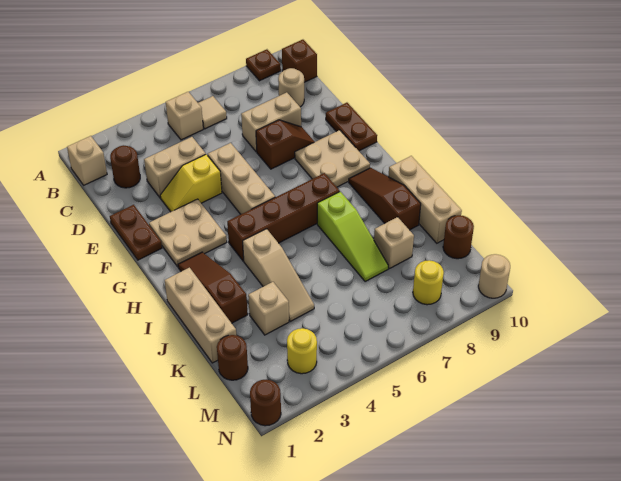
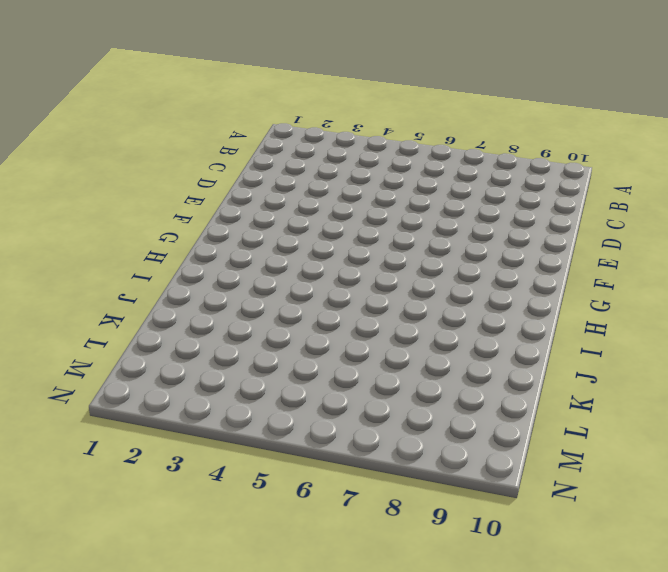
none -> brown 1x1 plate [246,49,281,81]
none -> tan 1x1 brick [67,136,107,185]
none -> tan 1x1 brick [166,92,203,140]
none -> tan 1x1 tile [198,96,227,129]

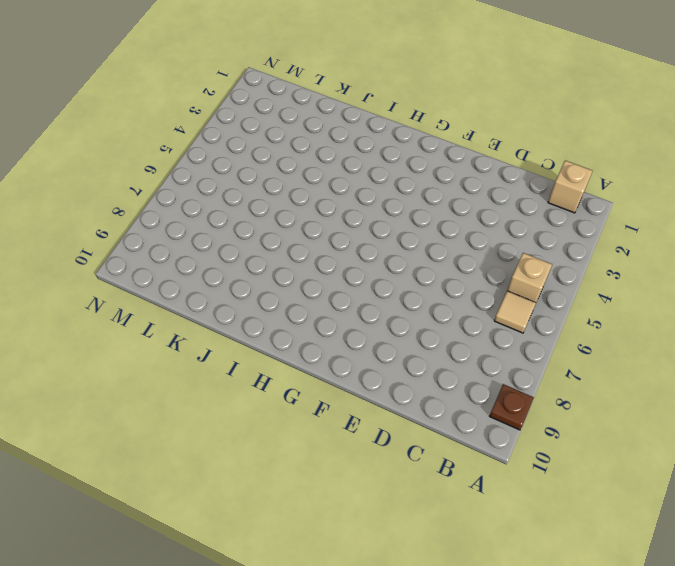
none -> brown 1x1 brick [282,40,317,82]
none -> brown 1x1 round brick [110,145,140,188]
none -> tan 1x1 round brick [278,68,304,107]
none -> tan 1x2 brick [144,137,206,198]

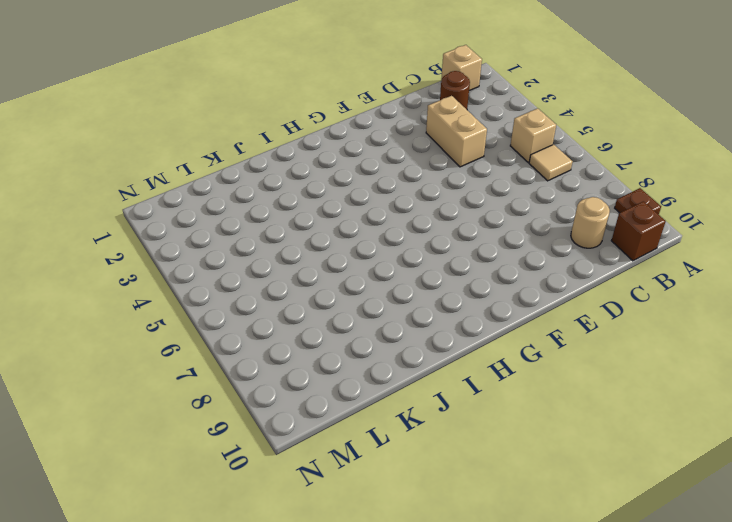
none -> tan 1x2 brick [241,92,301,152]
none -> brown 1x2 plate [110,205,162,260]
none -> yellow 1x2 slope [160,154,222,212]
none -> tan 1x3 brick [208,143,275,214]

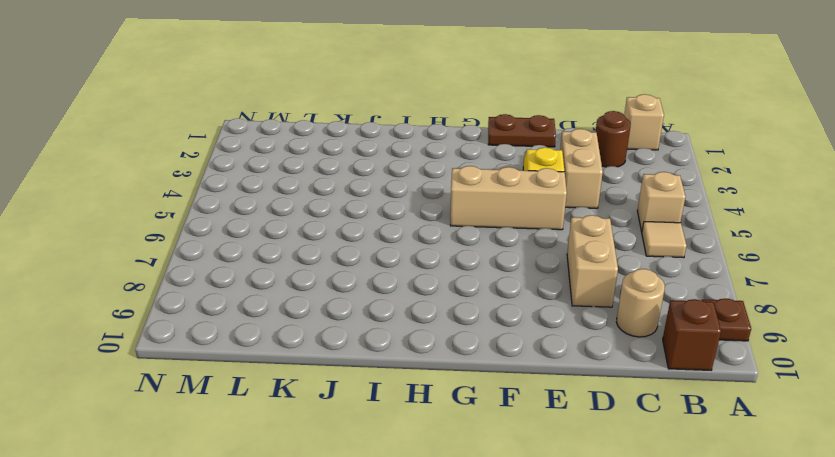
none -> brown 1x2 slope [256,120,315,169]
none -> brown 1x2 plate [326,103,377,151]
none -> tan 2x2 plate [149,199,227,267]
none -> tan 2x2 plate [295,130,370,187]

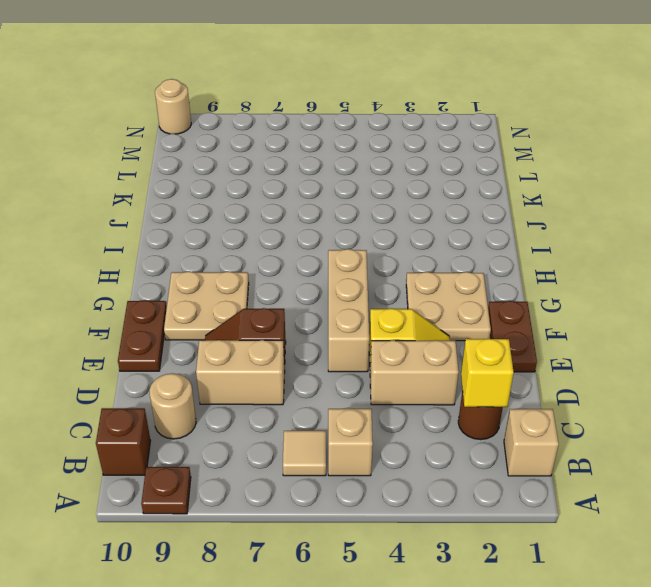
yellow 1x1 brick [461,339,514,407] -> none
none -> brown 1x3 slope [178,252,248,323]
none -> brown 1x4 brick [227,173,340,261]
none -> brown 1x3 slope [349,168,421,230]
none -> tan 1x3 brick [165,268,236,363]

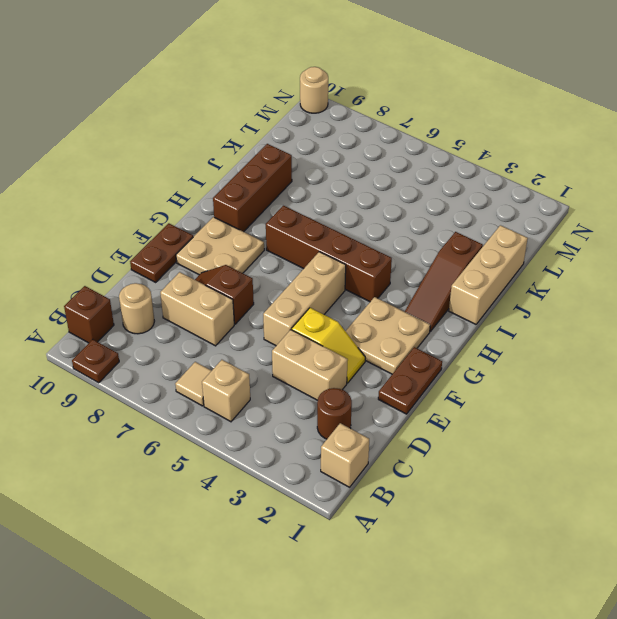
brown 1x3 brick [213,144,292,232] -> brown 1x3 slope [349,168,421,230]
none -> tan 1x3 slope [243,229,314,321]
none -> lime 1x3 slope [317,192,388,282]
none -> tan 1x3 brick [388,156,462,243]
none -> tan 1x1 brick [248,282,289,335]

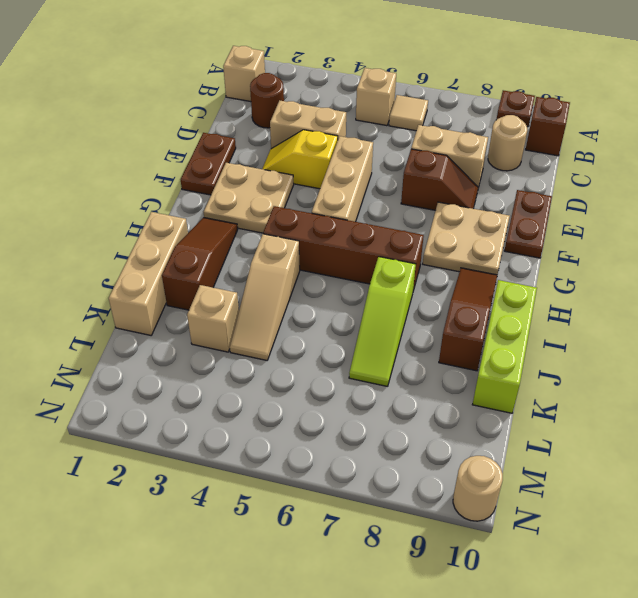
lime 1x3 brick [472,280,537,413] -> tan 1x3 brick [388,156,462,243]
none -> tan 1x1 brick [374,217,414,269]
none -> brown 1x1 round brick [217,335,248,380]
none -> brown 1x1 round brick [443,215,474,259]
none -> yellow 1x1 round brick [287,328,317,374]

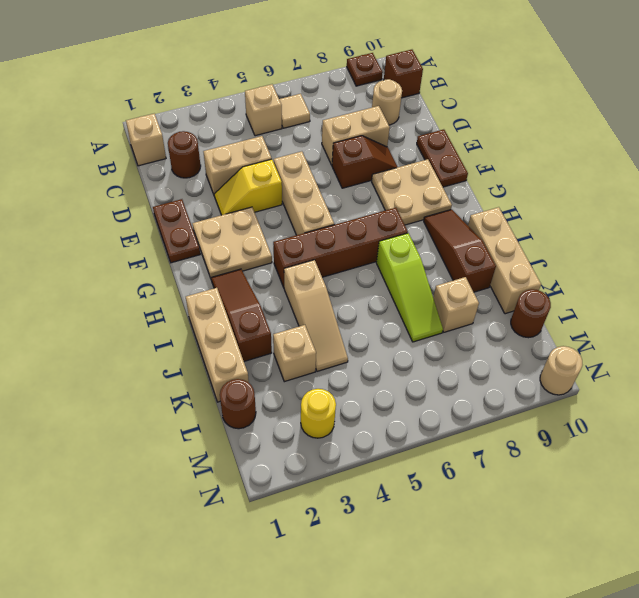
none -> yellow 1x1 round brick [413,260,444,305]
none -> brown 1x1 round brick [250,380,281,426]

